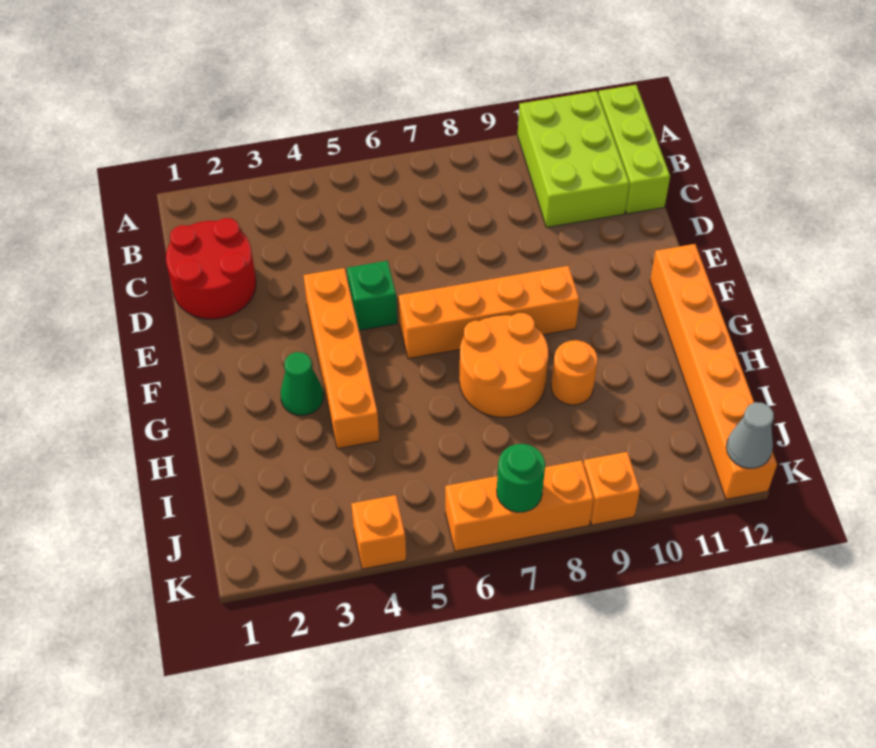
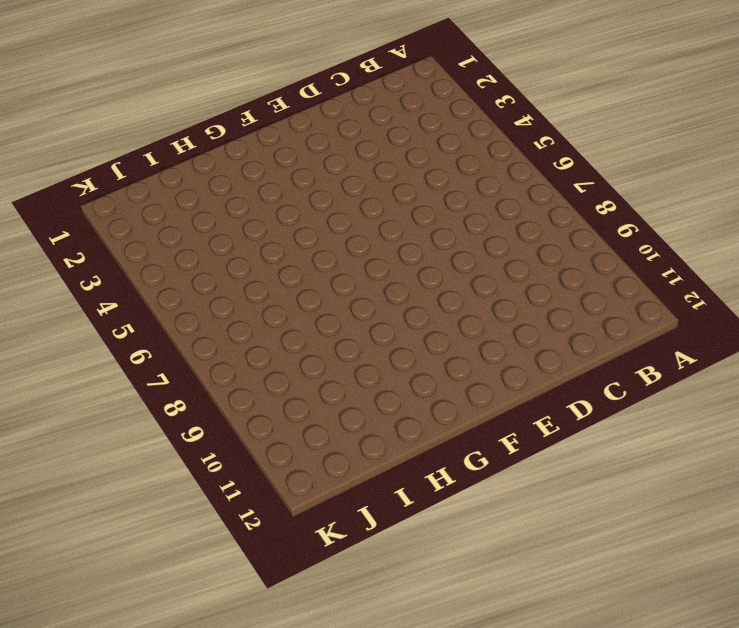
none -> lime 2x3 brick [518,91,629,227]
none -> lime 1x3 brick [598,85,670,214]
none -> red 2x2 round brick [166,218,256,319]

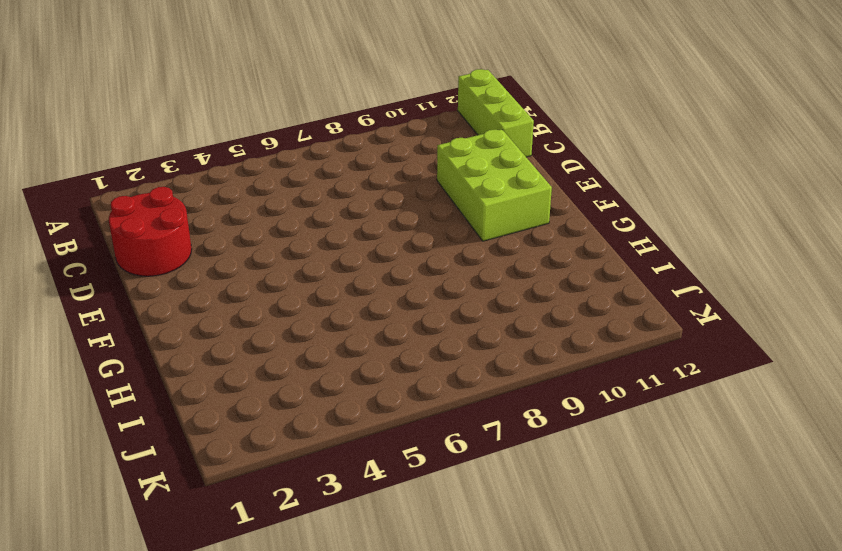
lime 2x3 brick [437,129,552,241] -> lime 2x3 brick moved to [518,91,629,227]
none -> orange 1x4 brick [304,268,379,449]
none -> green 1x1 brick [347,261,397,330]
none -> orange 1x4 brick [399,266,579,359]

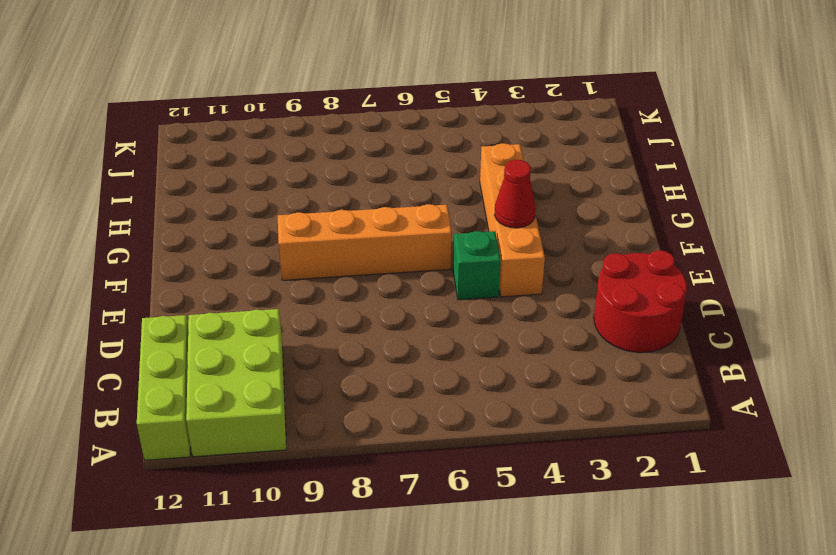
red 1x1 cone [494,160,536,228] -> none
none -> orange 1x6 brick [650,244,777,499]
none -> green 1x1 cone [281,352,323,415]
none -> orange 2x2 round brick [459,313,548,417]

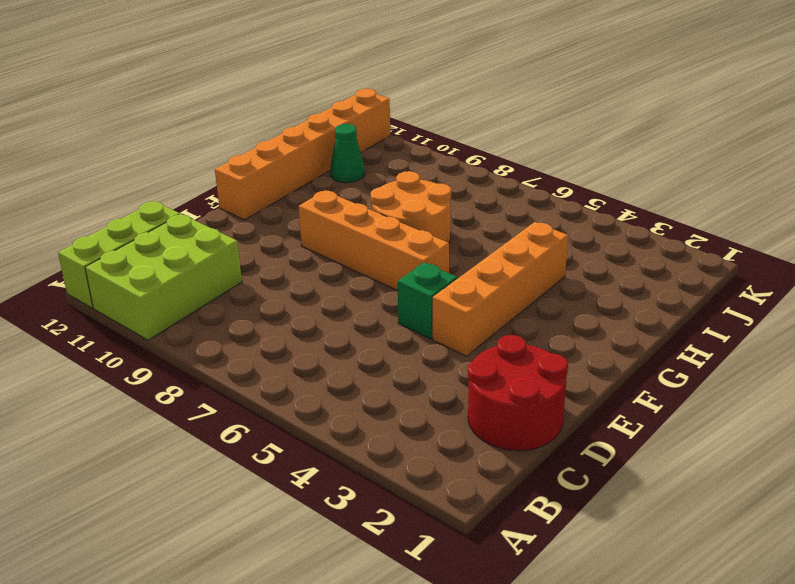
green 1x1 cone [330,124,365,183] -> green 1x1 cone moved to [281,352,323,415]
none -> orange 1x1 round brick [551,340,598,405]
none -> orange 1x1 brick [351,495,406,569]
none -> orange 1x3 brick [445,460,594,551]

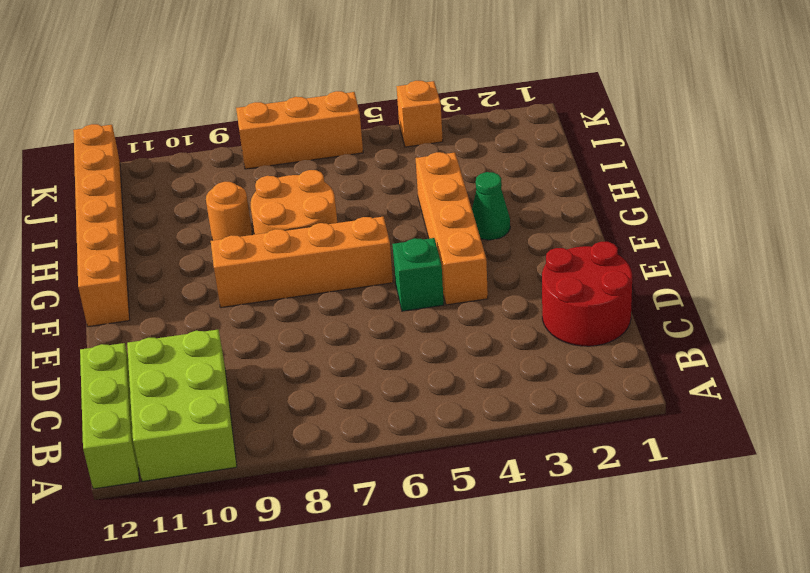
none -> orange 1x1 brick [584,452,640,525]
none -> green 1x1 round brick [497,444,545,512]
none -> grey 1x1 cone [726,402,774,468]

